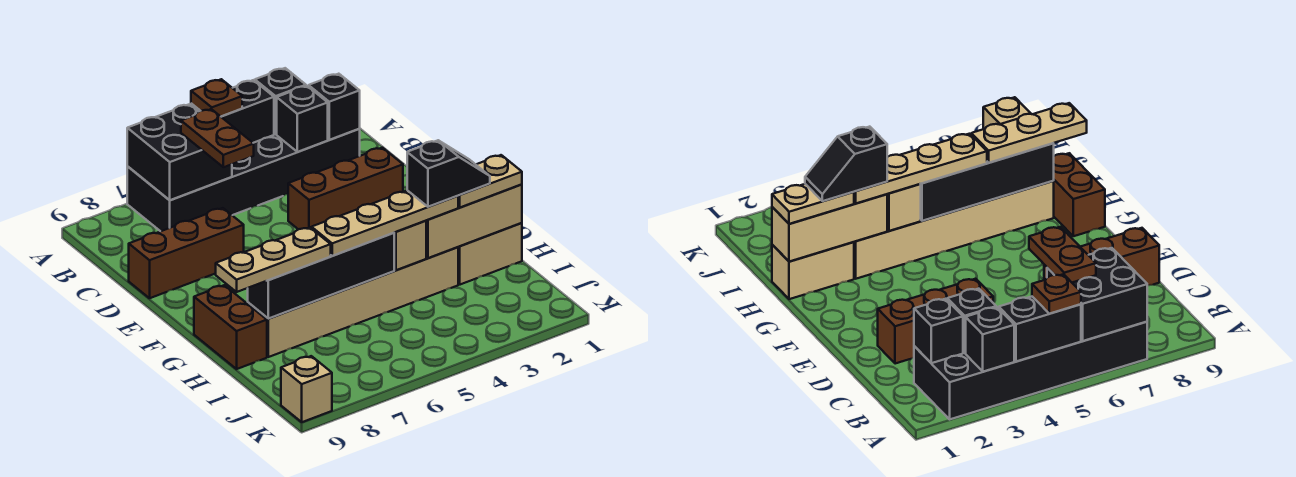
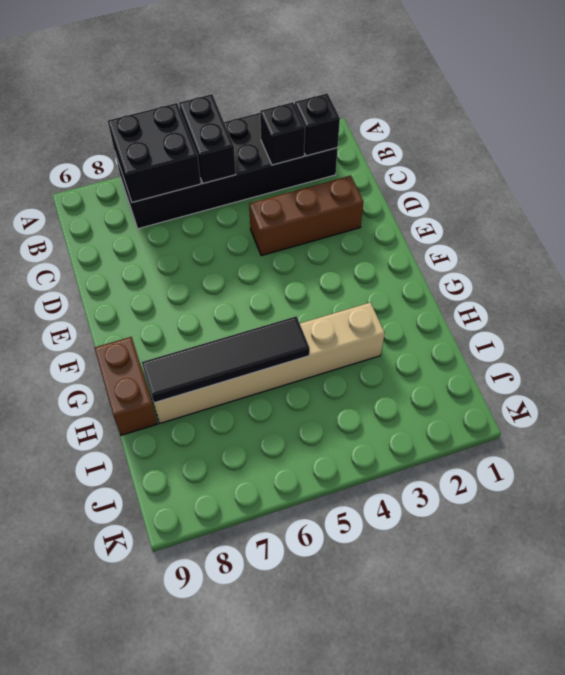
black 1x2 brick [179,94,236,183] -> black 1x2 brick turned to [191,80,274,143]
black 1x4 tile [142,316,310,403] -> black 1x4 brick [248,233,394,319]
none -> brown 1x3 brick [129,208,244,298]
none -> tan 1x2 brick [458,223,522,285]
none -> tan 1x1 brick [281,356,332,422]

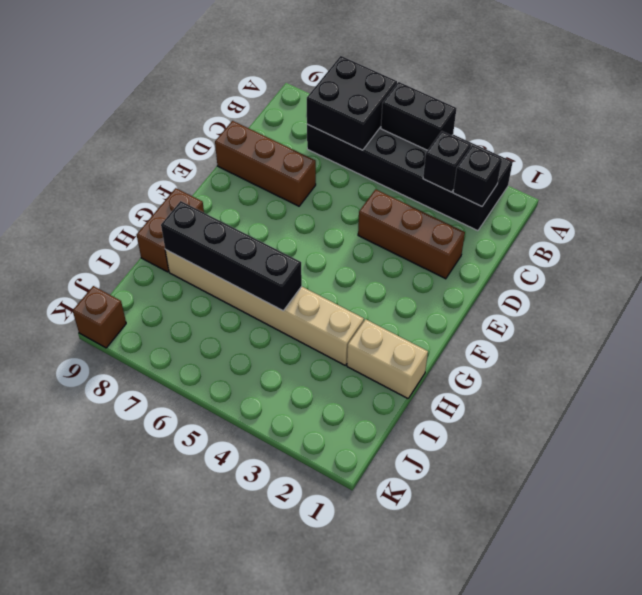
brown 1x1 brick [73,286,126,348] -> tan 1x1 brick [281,356,332,422]
none -> black 1x1 brick [255,68,306,134]
none -> tan 1x3 brick [426,184,522,258]
none -> tan 1x1 brick [394,221,426,270]

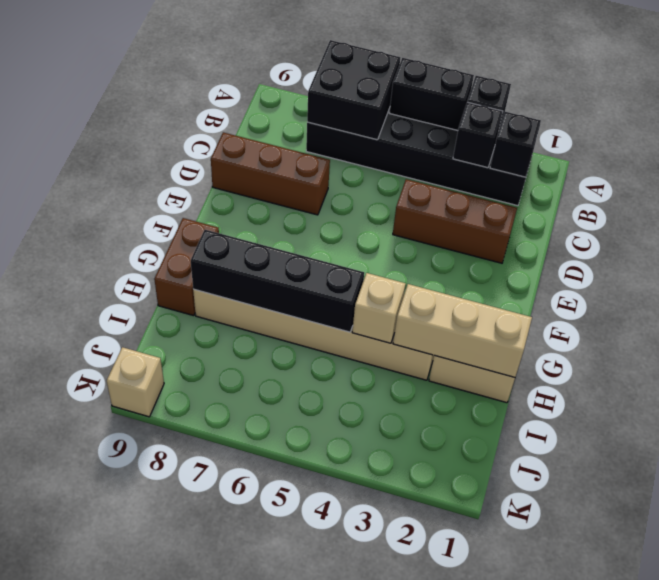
none -> brown 1x1 plate [191,79,242,116]
none -> brown 1x2 plate [181,109,254,167]
none -> tan 1x2 plate [458,155,522,208]

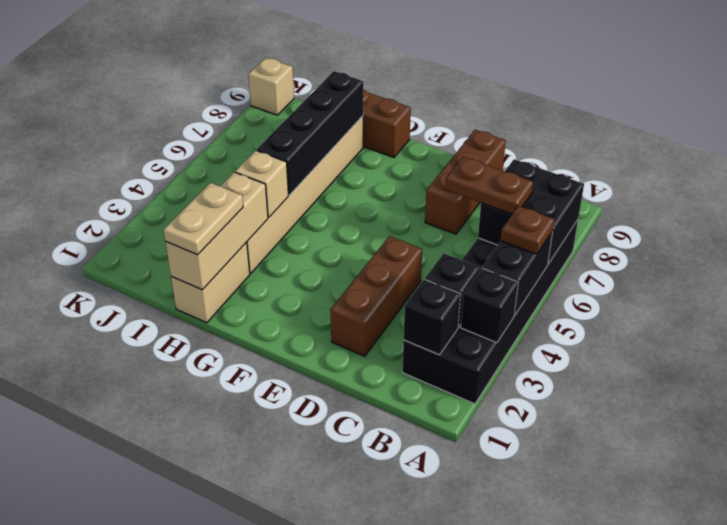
none -> tan 1x4 plate [311,190,458,256]
none -> tan 1x3 plate [216,227,331,292]
none -> black 1x2 slope [407,140,490,207]

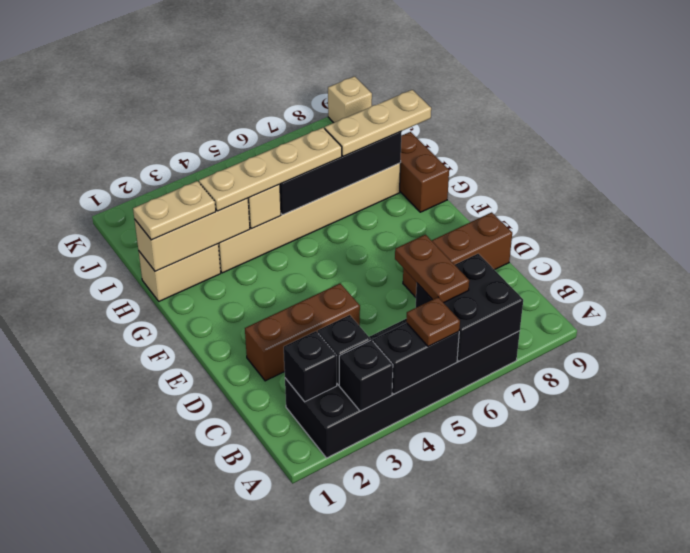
none -> black 1x2 slope [407,140,490,207]

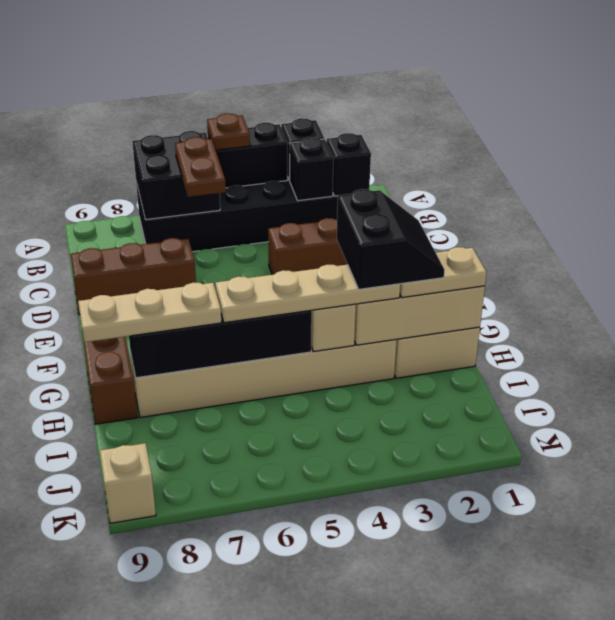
black 2x2 slope [337,189,444,289] -> black 1x2 slope [407,140,490,207]

